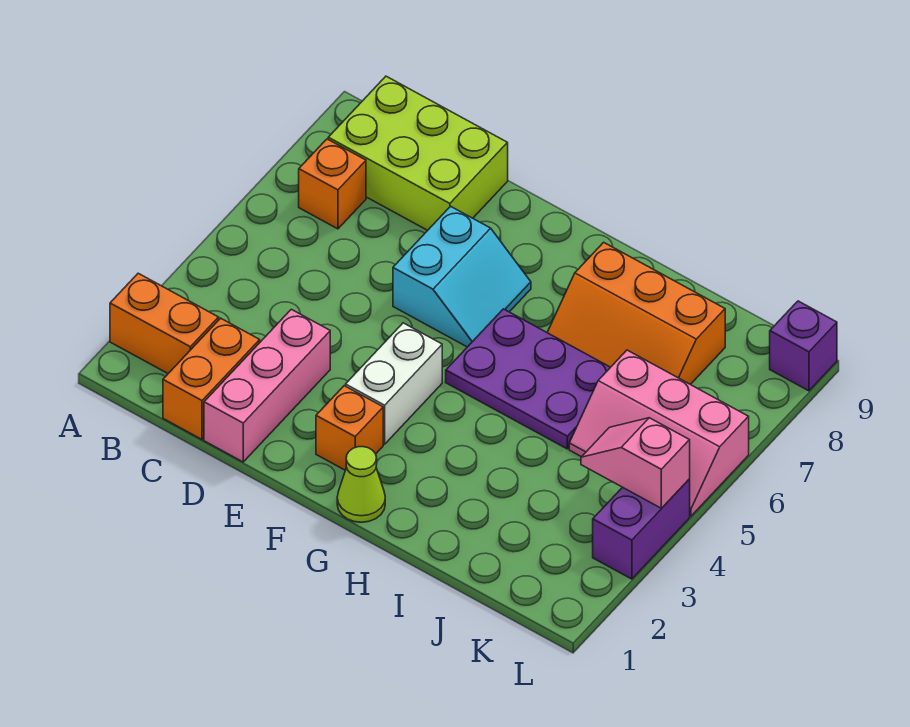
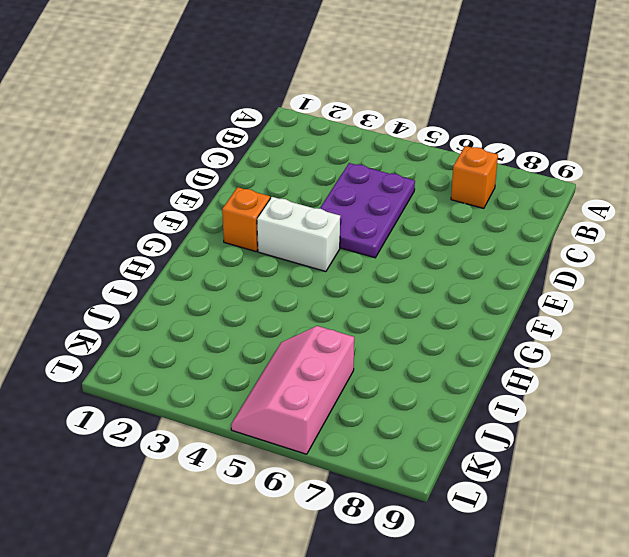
purple 2x3 plate [320,163,415,258] -> purple 2x3 plate moved to [446,309,610,449]
none -> orange 1x2 brick [110,273,219,373]
none -> lime 2x3 brick [328,76,508,230]
none -> orange 1x2 brick [163,318,260,439]

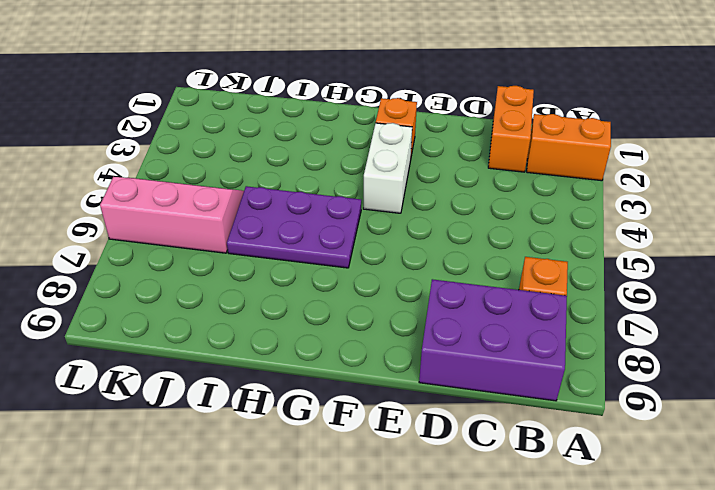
purple 2x3 brick [419,279,567,401] -> lime 2x3 brick [328,76,508,230]
none -> pink 1x3 brick [204,309,330,462]
none -> cyan 2x2 slope [393,206,531,347]
none -> lime 1x1 cone [337,447,385,522]

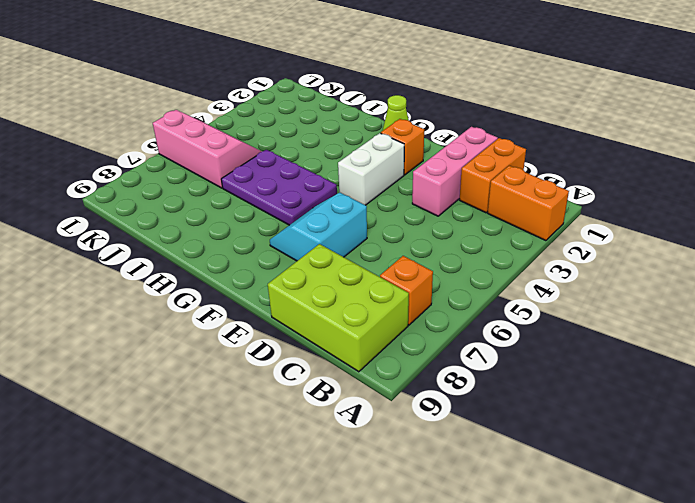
none -> orange 2x3 slope [547,242,725,384]
none -> purple 1x2 brick [593,479,690,579]
none -> purple 1x1 brick [770,301,837,391]

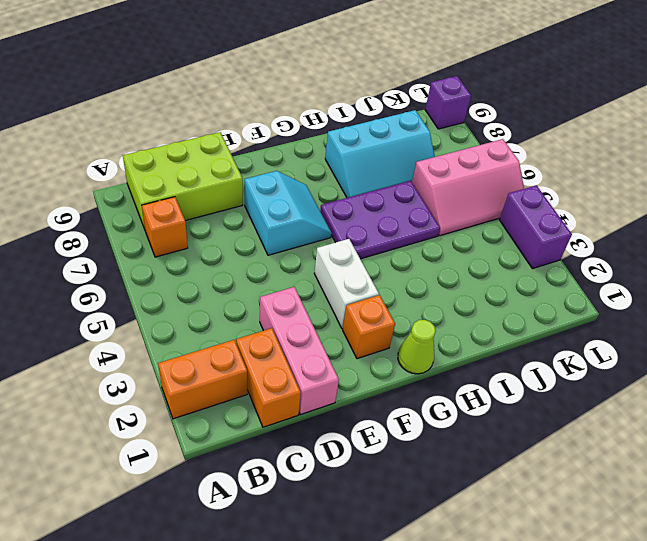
cyan 2x3 slope [325,110,435,198] -> orange 2x3 slope [547,242,725,384]
none -> pink 1x2 slope [581,418,690,508]

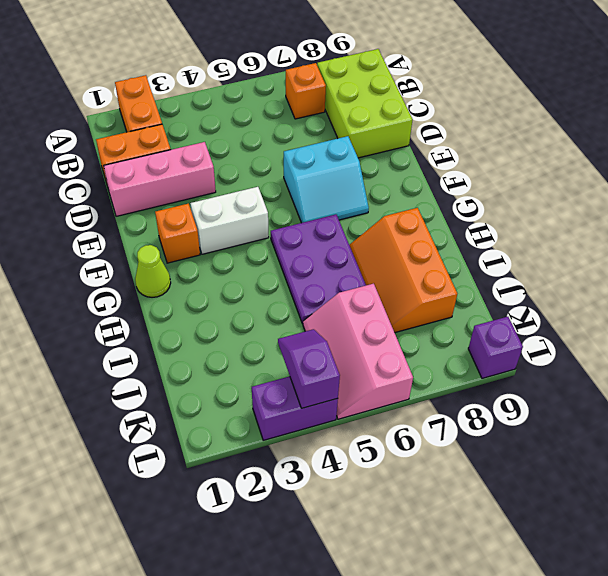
purple 1x2 slope [278,329,340,408] -> pink 1x2 slope [581,418,690,508]

